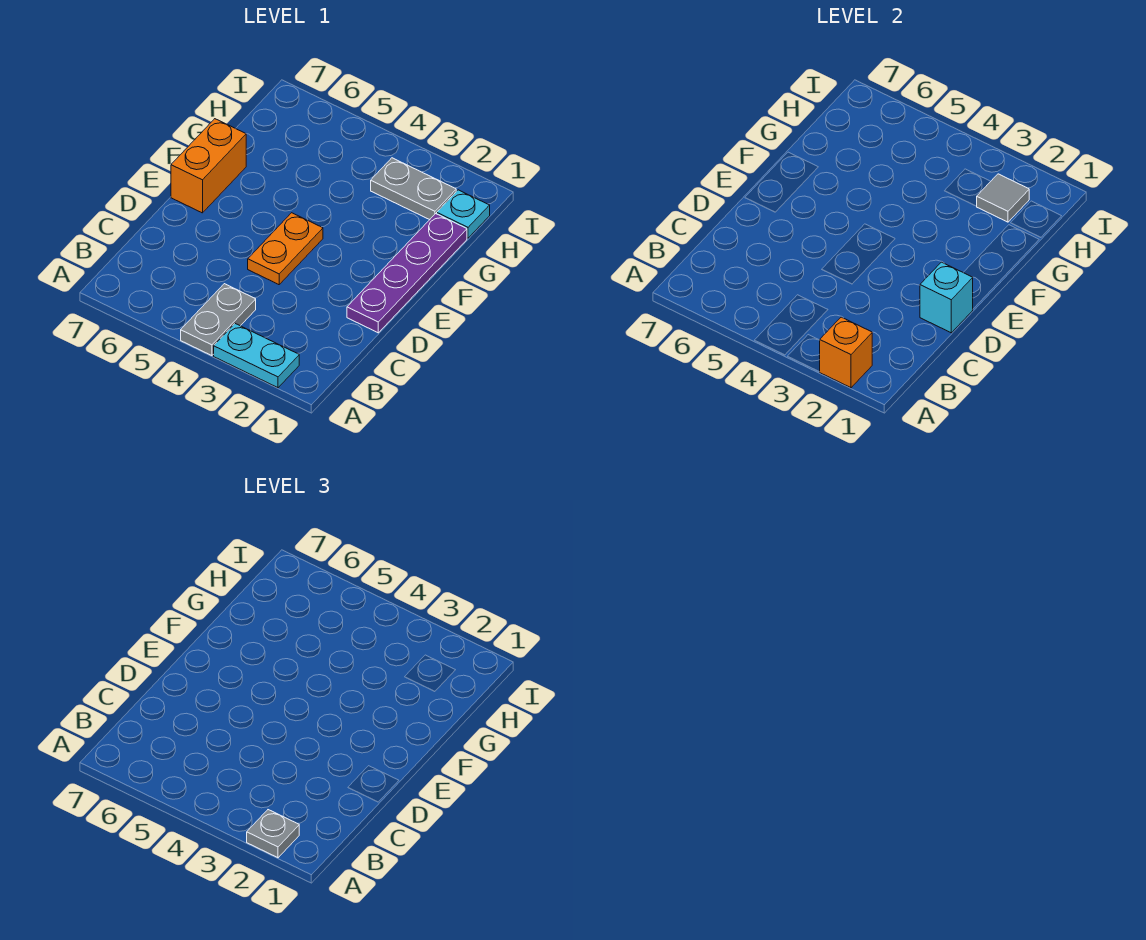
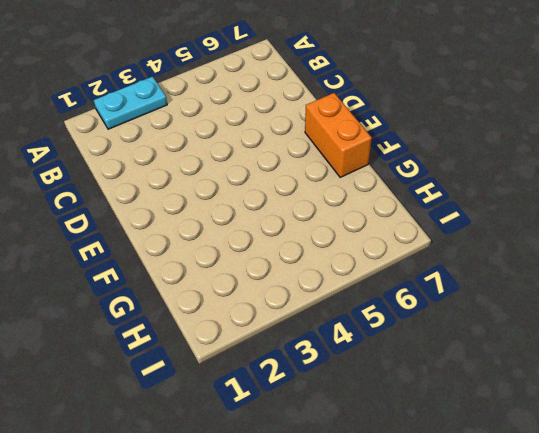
none -> grey 1x2 plate [181,284,256,356]
none -> purple 1x4 plate [347,214,467,333]

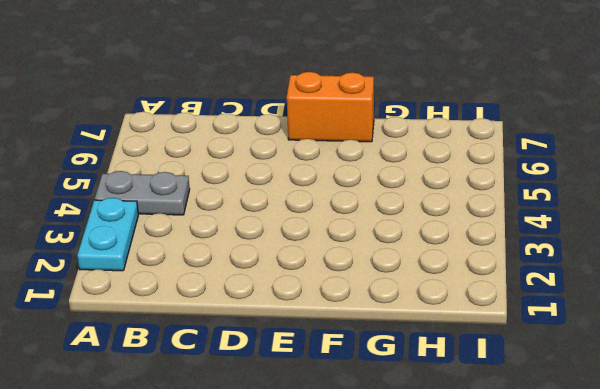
none -> purple 1x4 plate [347,214,467,333]
none -> orange 1x2 plate [248,213,323,285]

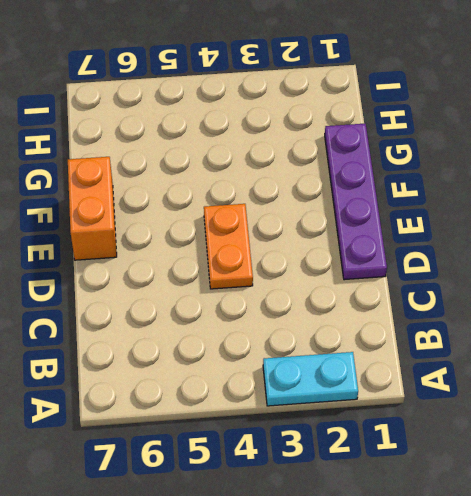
none -> grey 1x2 plate [181,284,256,356]
none -> cyan 1x1 plate [437,190,490,238]

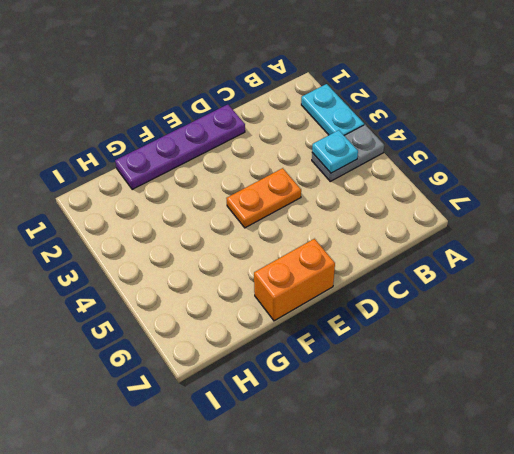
cyan 1x1 plate [312,130,358,173] -> cyan 1x1 plate moved to [437,190,490,238]
none -> grey 1x2 plate [371,158,456,220]
none -> orange 1x1 brick [820,317,872,388]

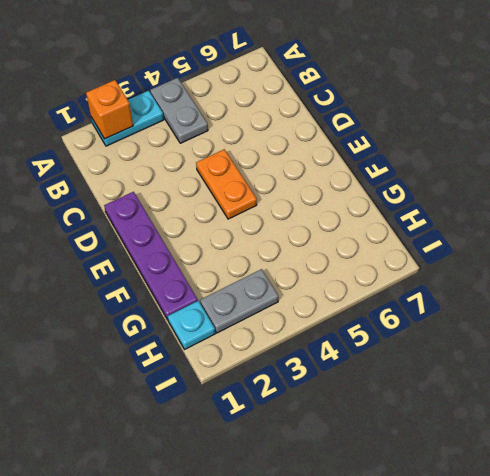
none -> orange 1x2 brick [171,119,246,213]
none -> cyan 1x1 brick [920,262,973,333]

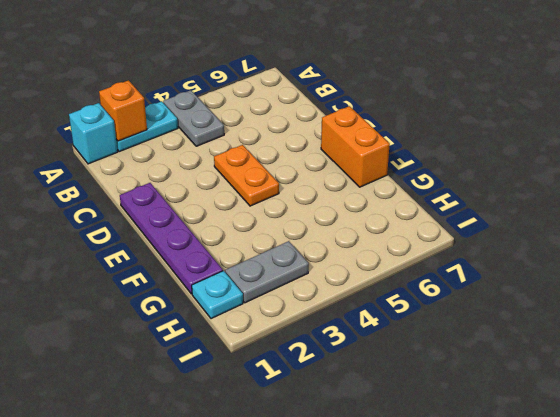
cyan 1x1 brick [69,103,118,164] -> cyan 1x1 brick moved to [920,262,973,333]
none -> grey 1x1 tile [977,174,1029,222]
none -> grey 1x1 plate [247,810,299,858]

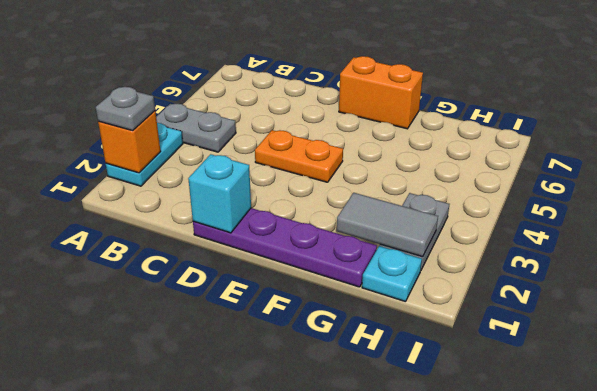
grey 1x2 tile [336,193,438,257] -> grey 1x1 tile [977,174,1029,222]

